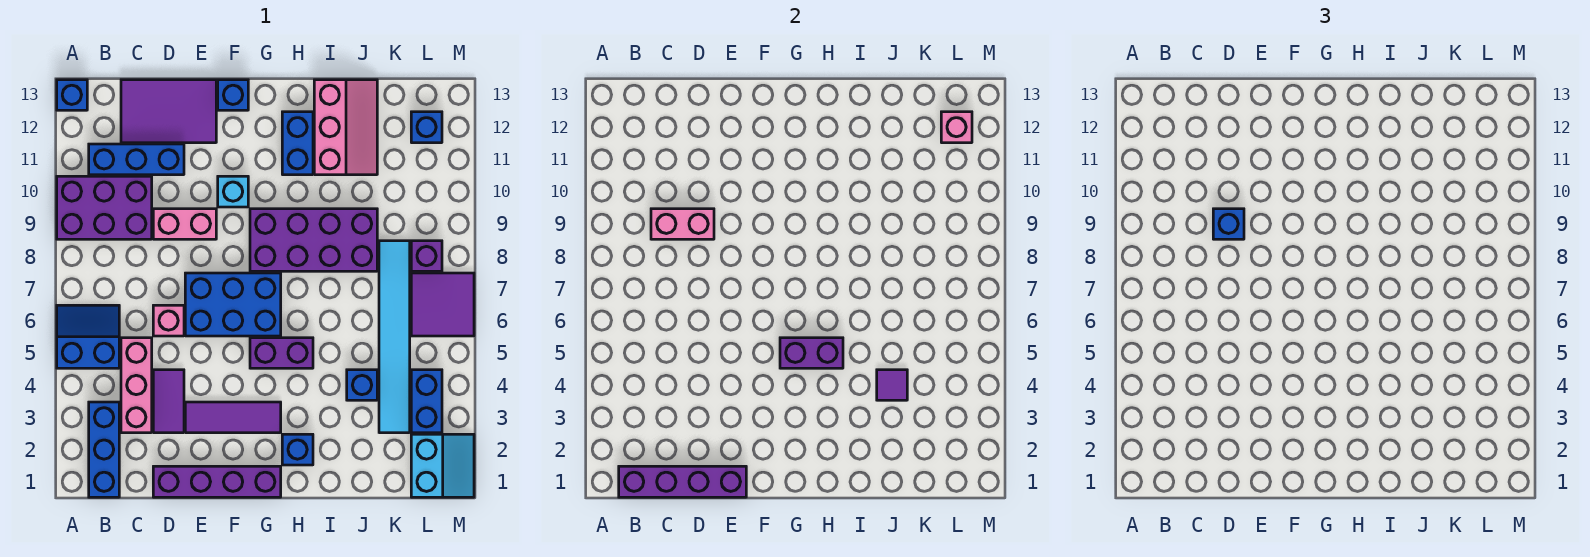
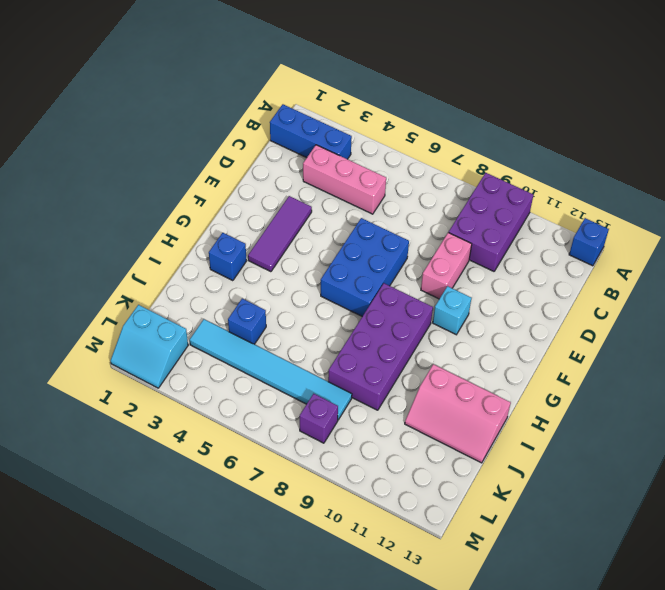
none -> blue 2x2 slope [57,305,119,368]
none -> blue 1x3 brick [89,144,184,175]
none -> purple 2x3 tile [121,80,216,143]
none -> purple 1x4 brick [153,466,281,497]

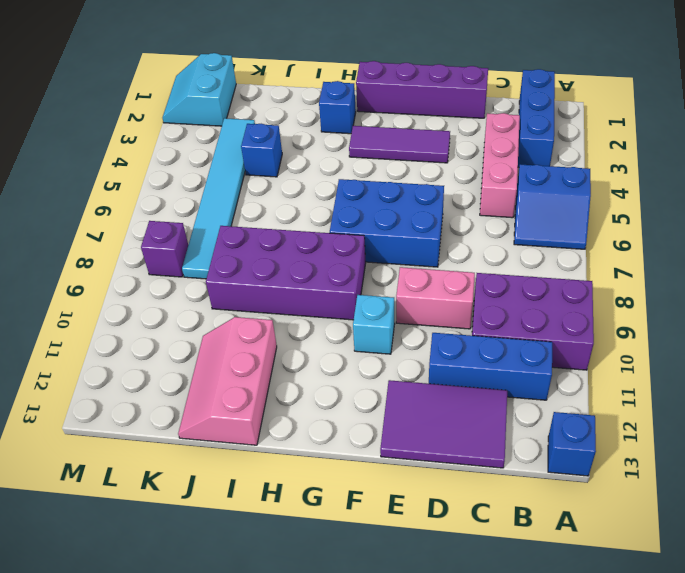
none -> purple 1x2 tile [153,370,184,433]
none -> pink 1x1 brick [153,305,184,336]
none -> blue 1x1 brick [218,80,248,110]
none -> purple 1x2 brick [250,338,313,368]

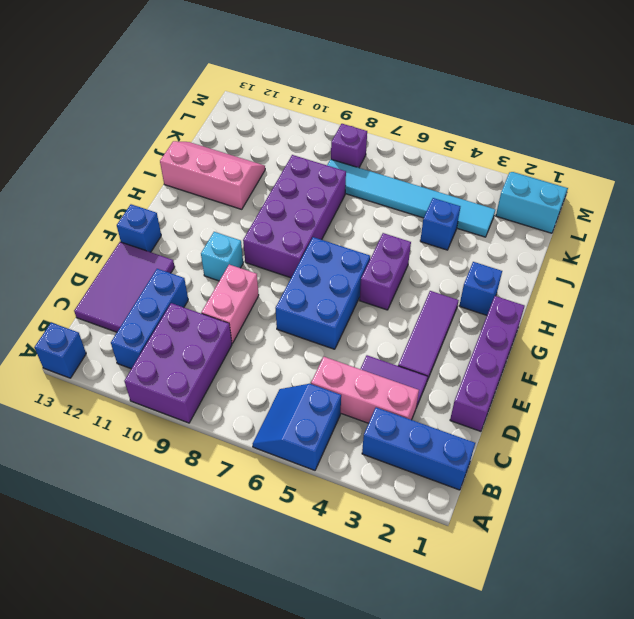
none -> pink 1x1 brick [153,305,184,336]
none -> blue 1x2 brick [282,112,313,175]
none -> blue 1x2 brick [411,370,442,433]
none -> purple 2x2 tile [411,273,474,336]

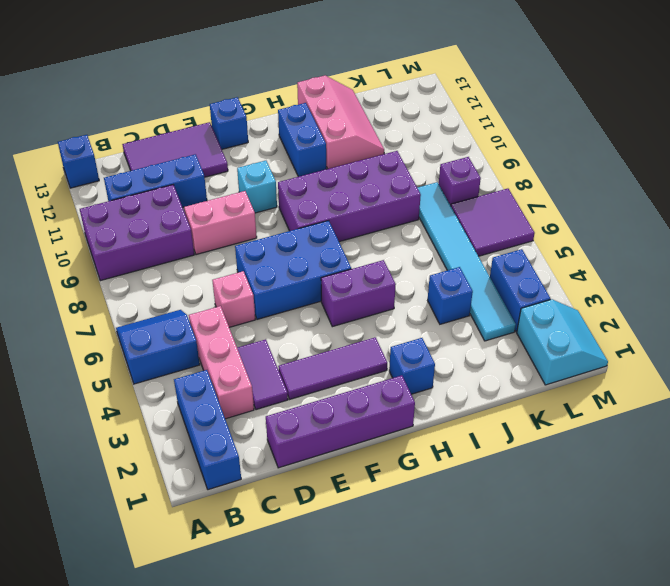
none -> blue 1x1 brick [411,112,442,143]
none -> purple 1x4 brick [619,466,746,497]
none -> pink 1x2 brick [651,209,714,239]
none -> purple 1x2 brick [780,338,843,368]

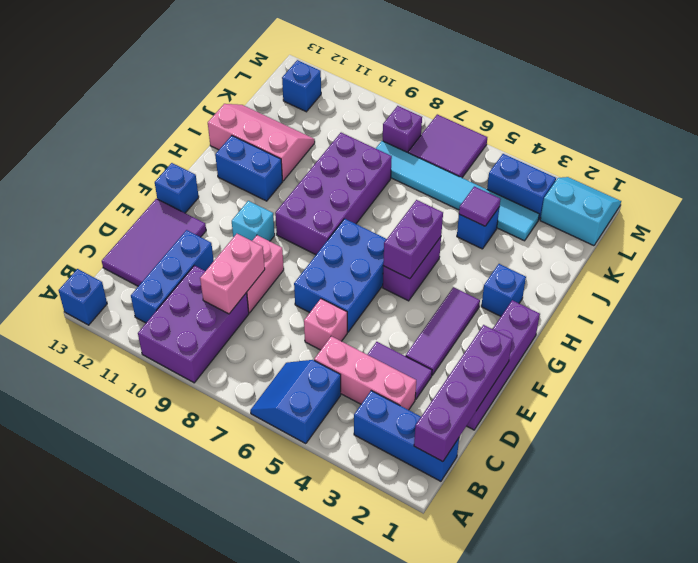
none -> pink 1x1 brick [941,112,972,143]
none -> blue 1x1 brick [1213,209,1244,239]

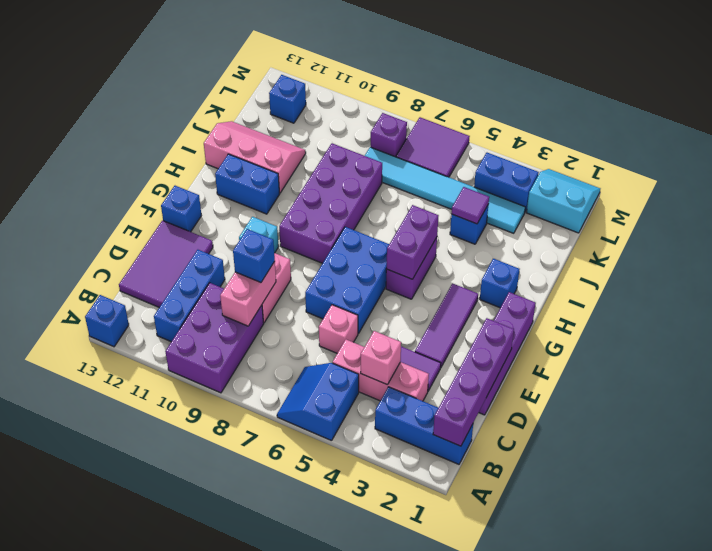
pink 1x1 brick [361,331,401,385] -> pink 1x1 brick moved to [941,112,972,143]

